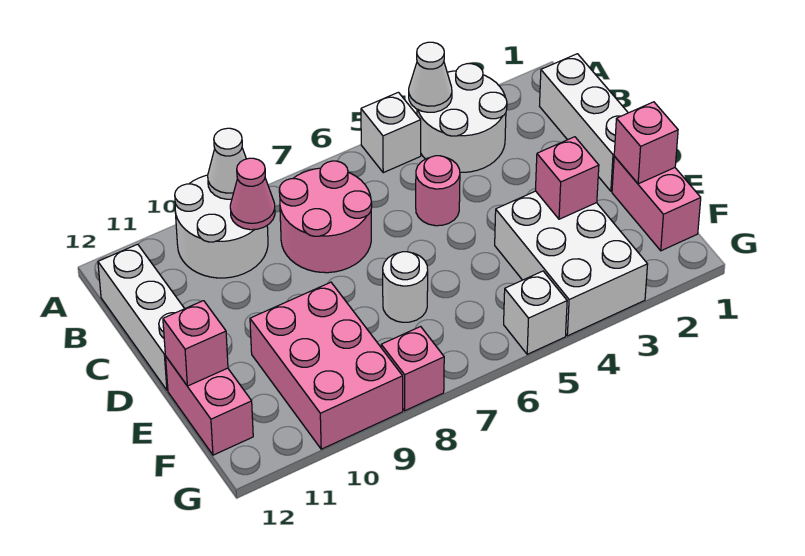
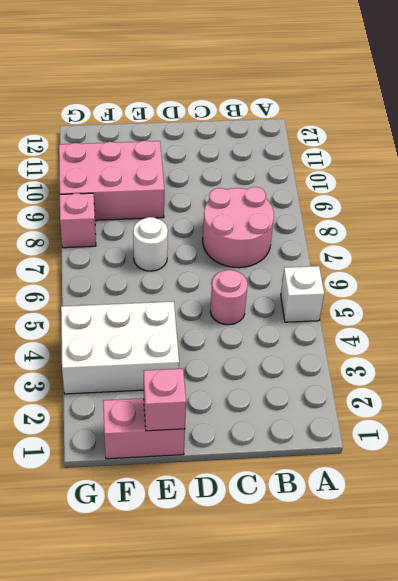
none -> white 2x2 round brick [417,64,507,172]
none -> white 2x2 round brick [175,175,268,278]
none -> white 1x3 brick [540,54,628,191]

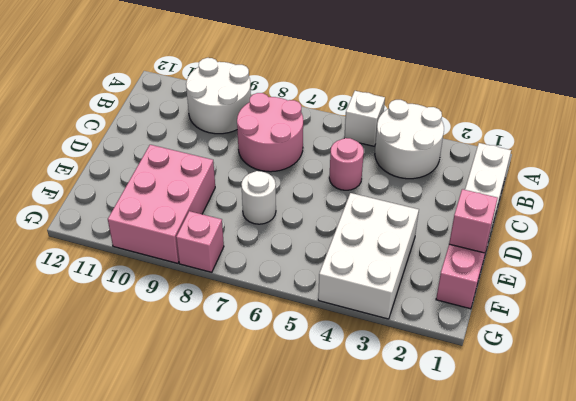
none -> white 1x3 brick [98,244,185,390]
none -> pink 1x2 brick [166,357,253,455]
none -> white 1x1 brick [504,271,567,354]

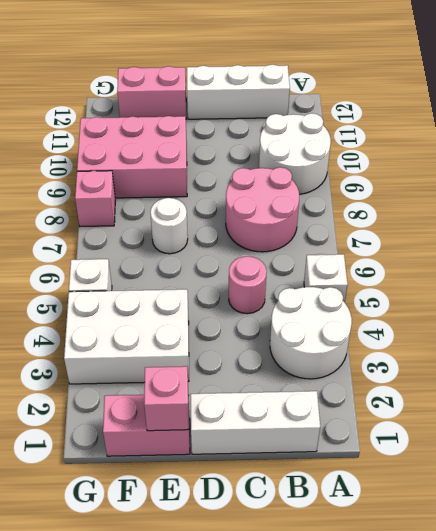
none -> white 1x1 cone [409,42,452,112]
none -> white 1x1 cone [208,128,246,199]
none -> pink 1x1 cone [230,158,275,230]

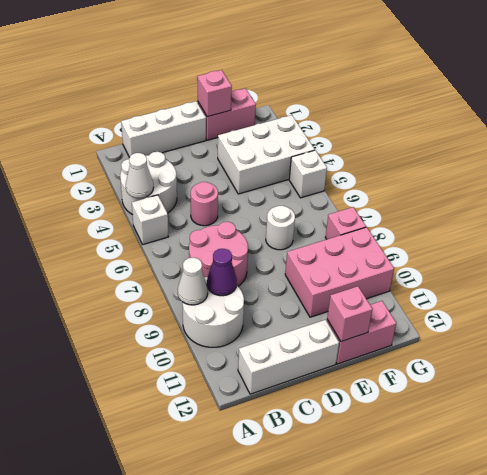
purple 1x1 cone [207,249,237,296] -> pink 1x1 cone [230,158,275,230]
none -> pink 1x1 brick [535,137,599,219]

